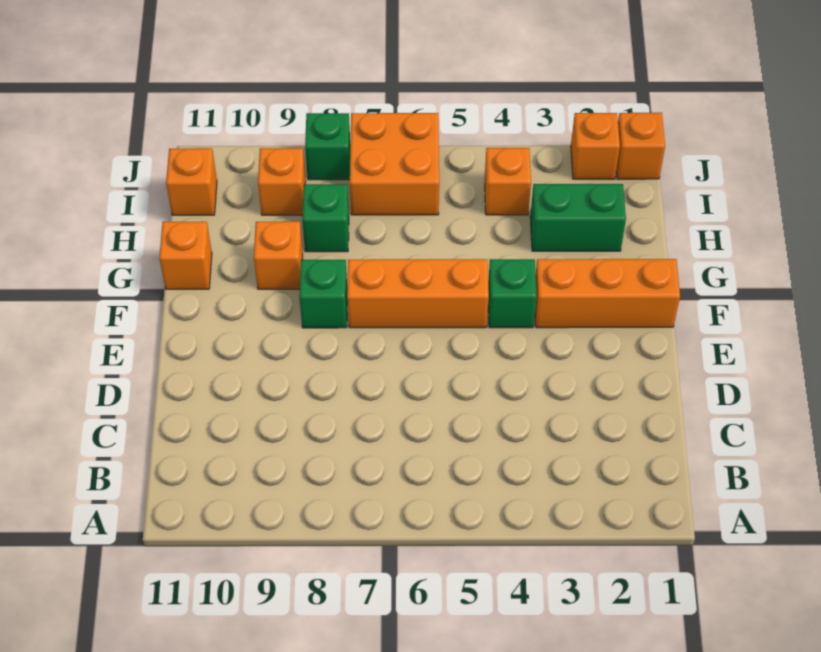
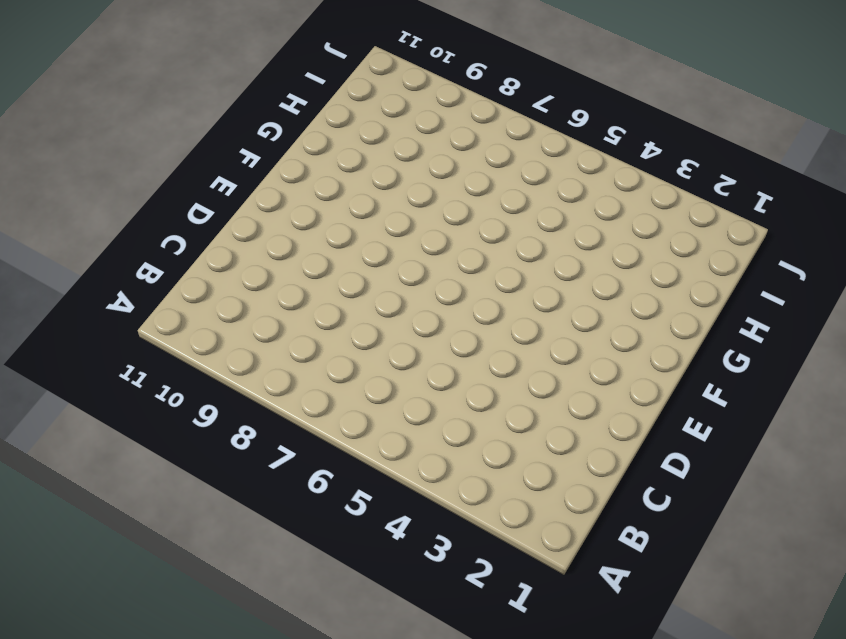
none -> orange 1x3 brick [535,259,680,328]
none -> green 1x1 brick [488,259,537,328]
none -> orange 1x3 brick [347,259,489,328]

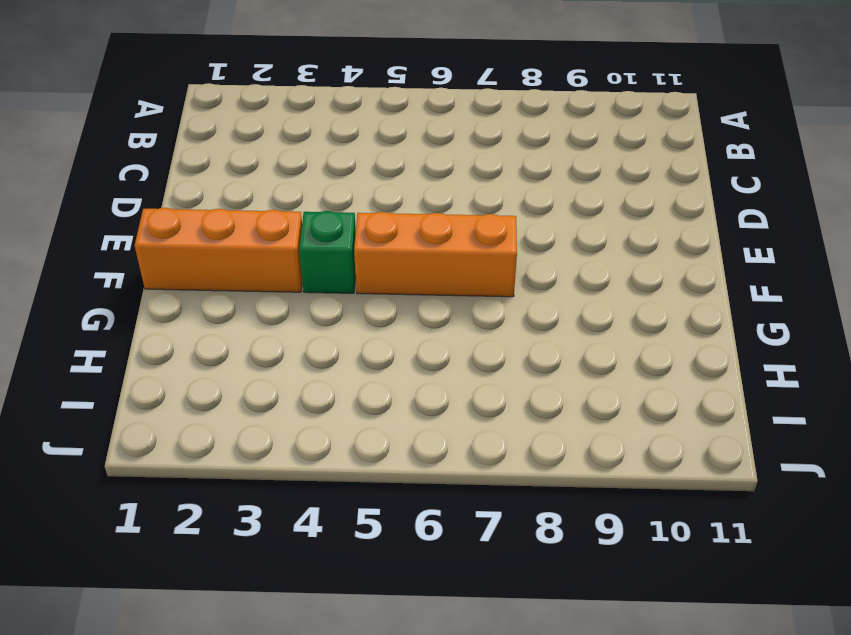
none -> green 1x1 brick [299,260,347,328]
none -> orange 1x1 brick [254,221,303,289]
none -> orange 1x1 brick [159,222,212,289]

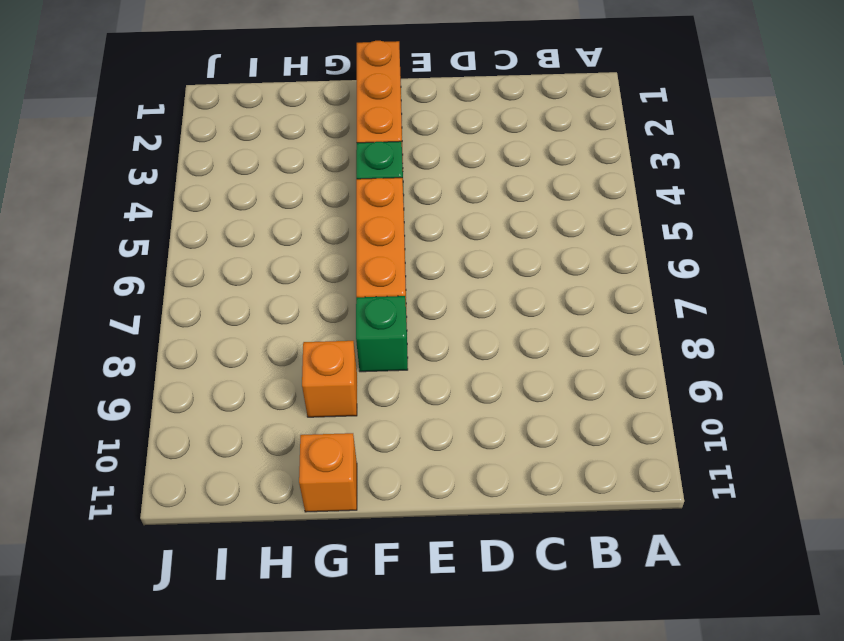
none -> green 1x2 brick [530,184,626,251]
none -> green 1x1 brick [302,184,349,252]
none -> orange 1x1 brick [485,148,531,215]

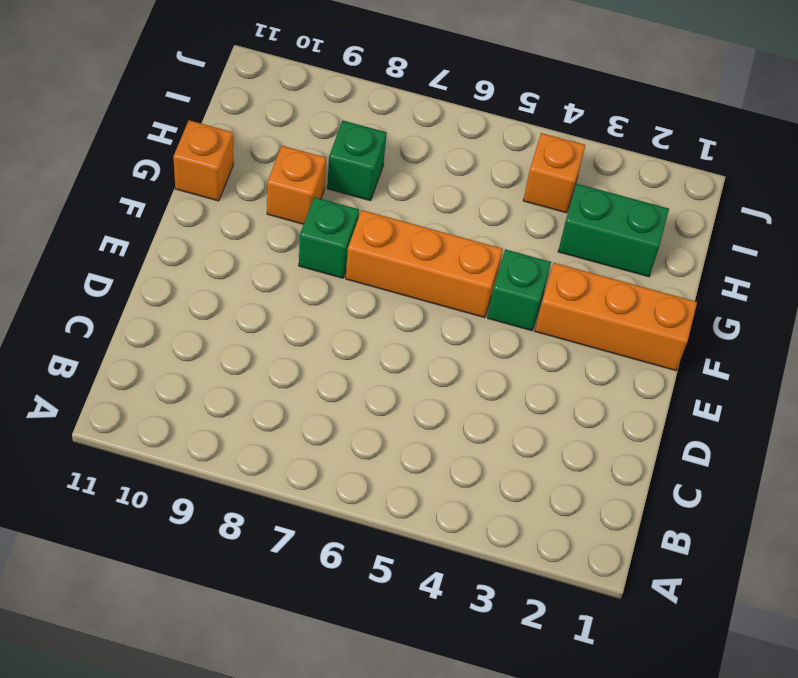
none -> orange 2x2 brick [350,113,439,215]
none -> orange 1x1 brick [258,148,306,215]
none -> orange 1x1 brick [166,148,217,215]

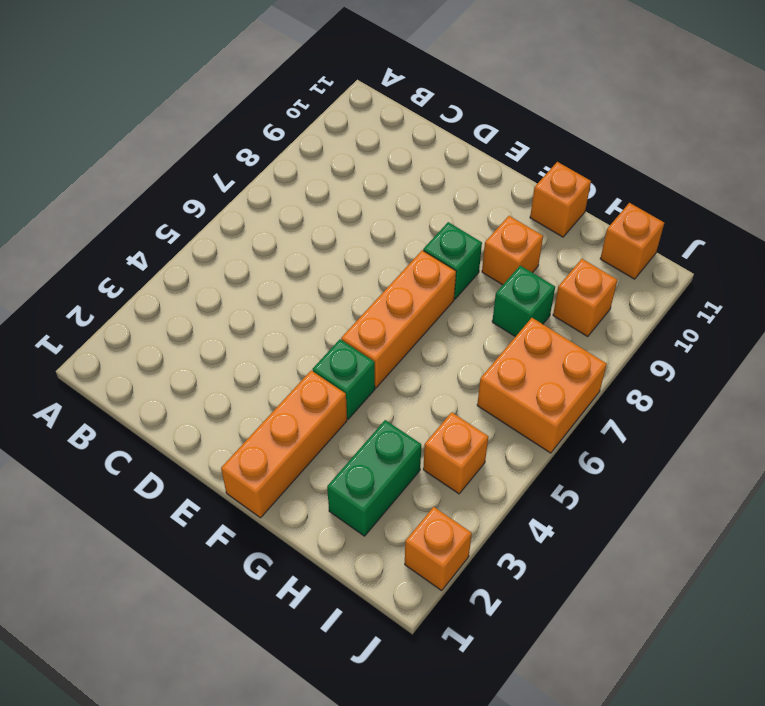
none -> orange 1x1 brick [616,113,665,179]
none -> green 1x1 brick [305,113,350,180]

